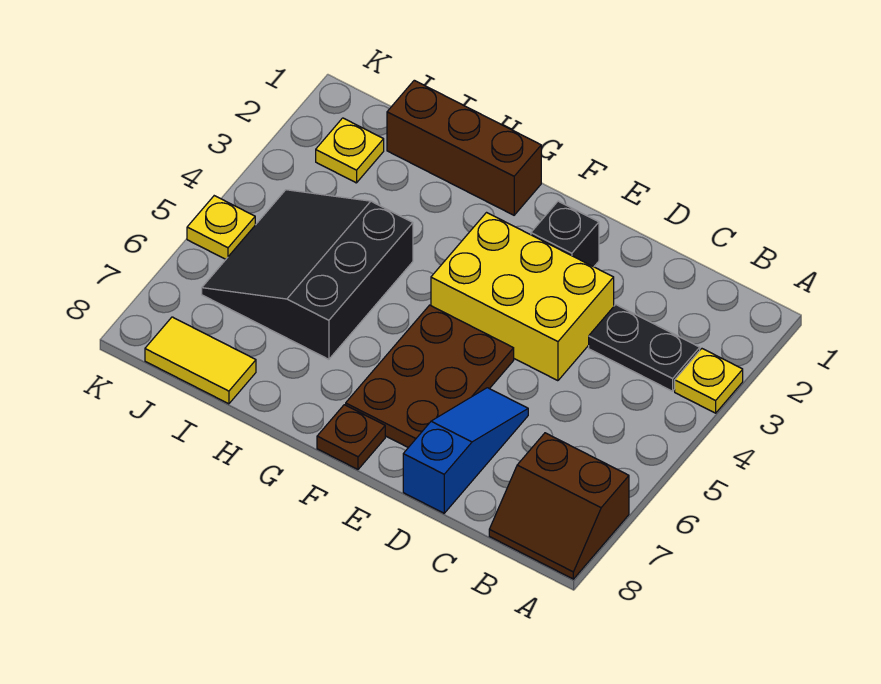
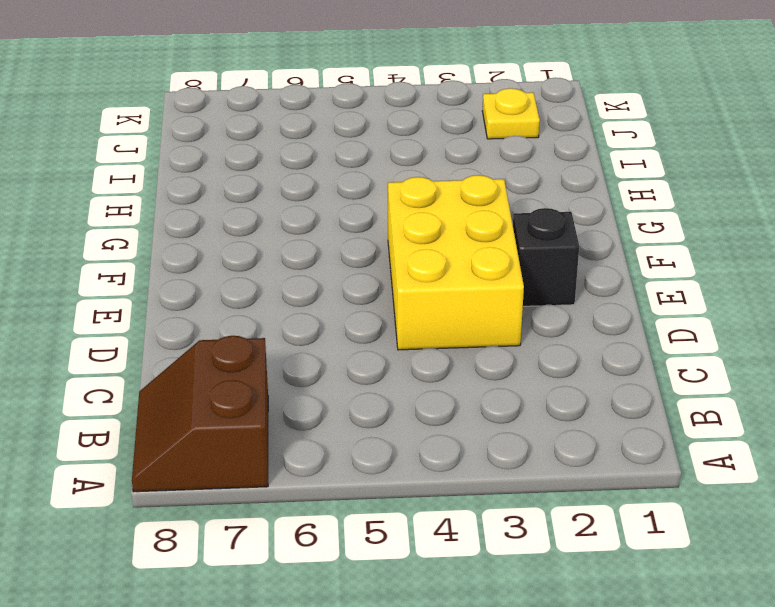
none -> yellow 1x1 plate [675,349,743,413]
none -> black 1x2 plate [589,305,700,391]
none -> blue 1x3 slope [403,388,528,513]

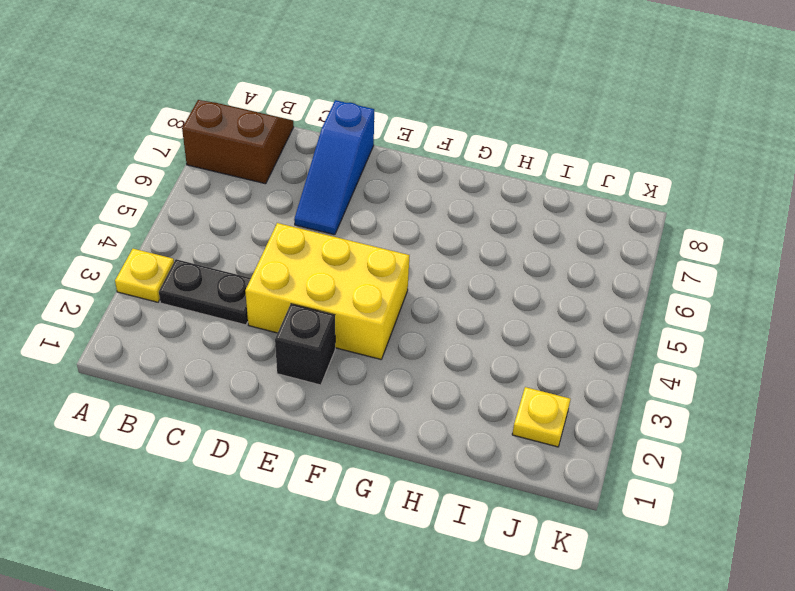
none -> brown 2x3 plate [346,305,514,448]
none -> brown 1x1 plate [317,405,385,469]
none -> brown 1x3 brick [387,80,541,215]

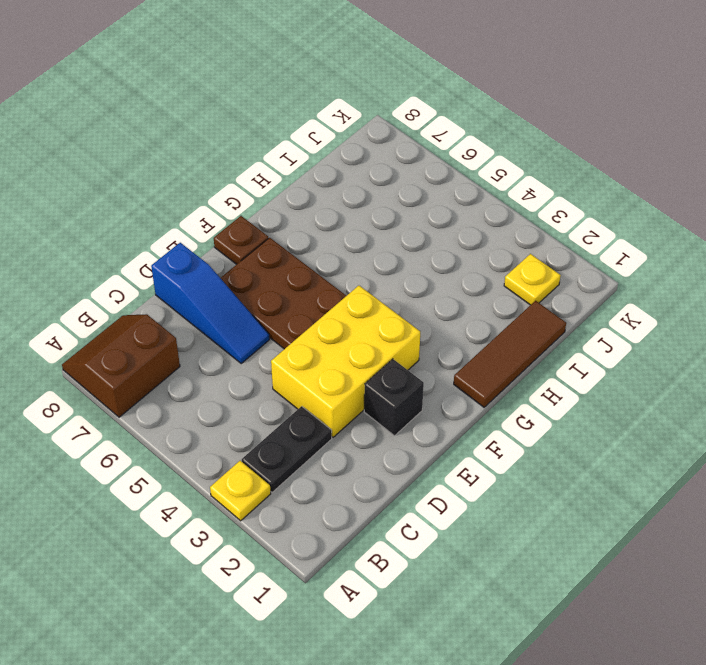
brown 1x3 tile [454,301,566,407] -> brown 1x3 brick [387,80,541,215]
none -> black 3x3 slope [202,190,413,359]
none -> yellow 1x2 tile [145,317,256,404]
none -> yellow 1x1 plate [187,196,255,259]

